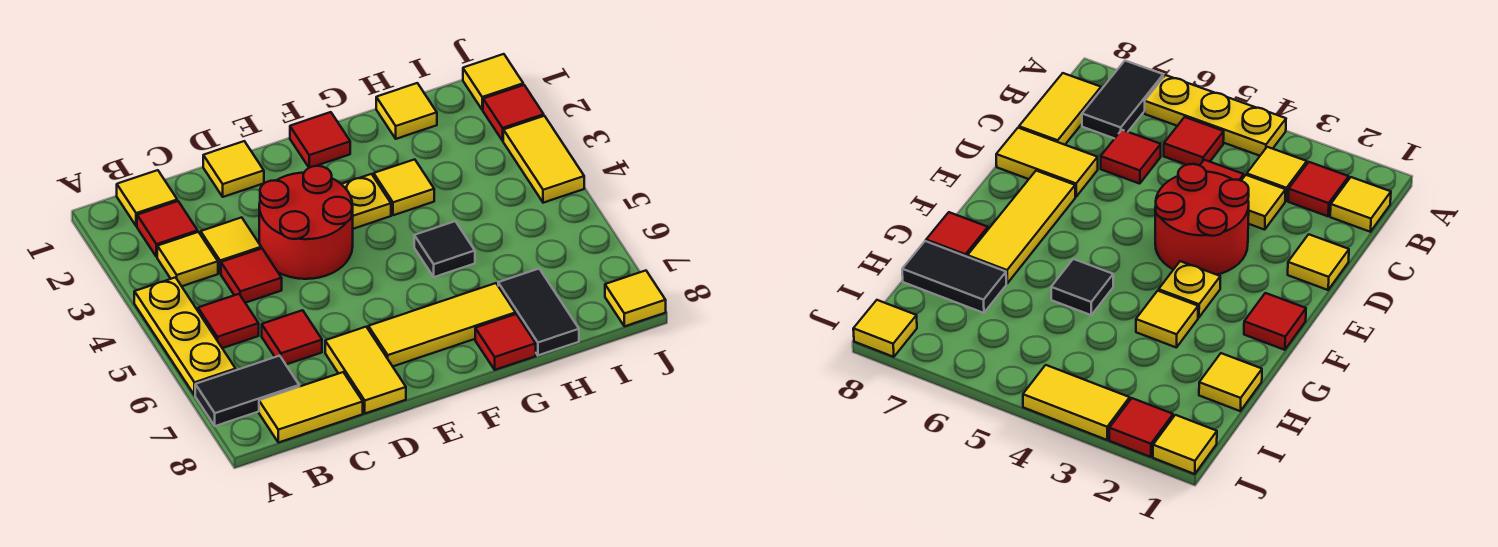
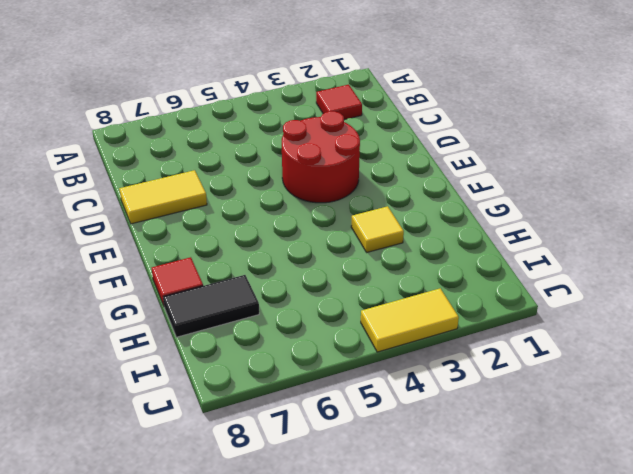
none -> yellow 1x3 plate [134,277,236,395]
none -> black 1x2 tile [195,356,299,426]
none -> yellow 1x1 tile [117,170,177,226]

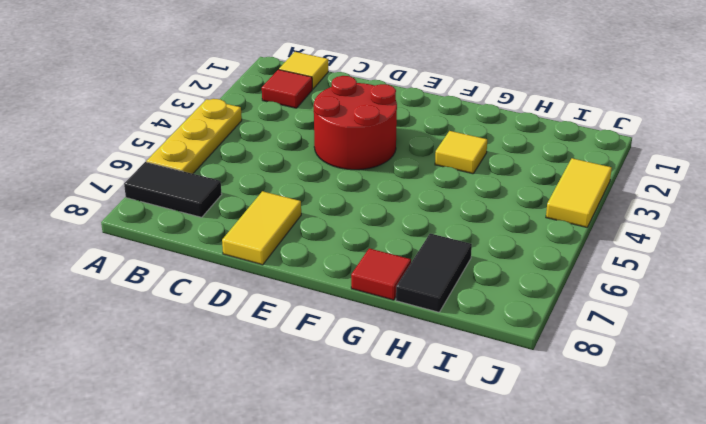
none -> yellow 1x1 tile [157,232,218,286]
none -> red 1x1 tile [198,294,259,348]
none -> yellow 1x2 tile [259,372,363,443]

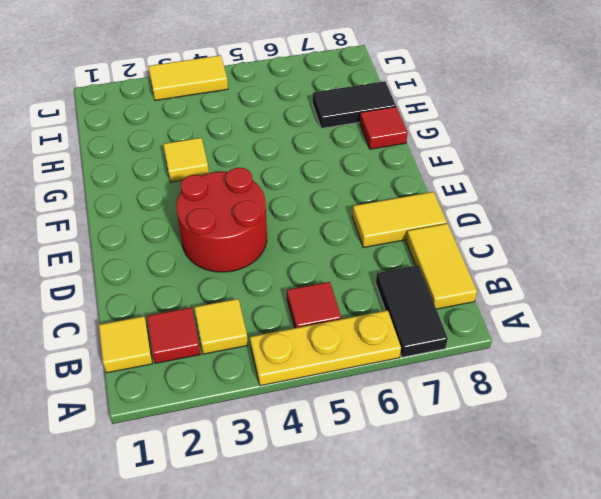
none -> yellow 1x1 tile [201,217,261,273]
none -> red 1x1 tile [221,248,282,303]
none -> red 1x1 tile [262,310,322,364]

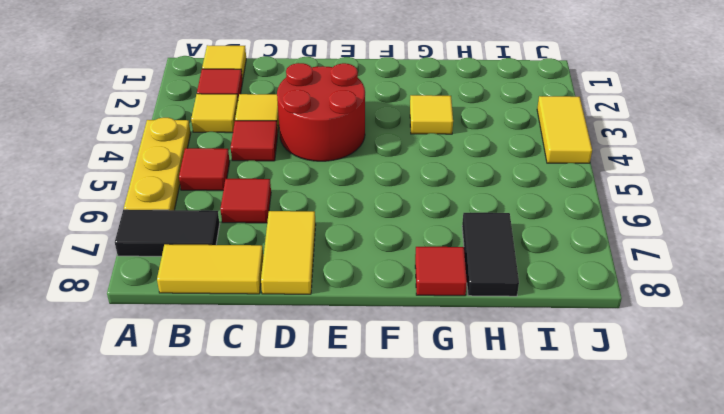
none -> yellow 1x1 tile [203,141,264,197]
none -> yellow 1x3 tile [368,283,515,366]
none -> red 1x1 tile [290,112,350,168]

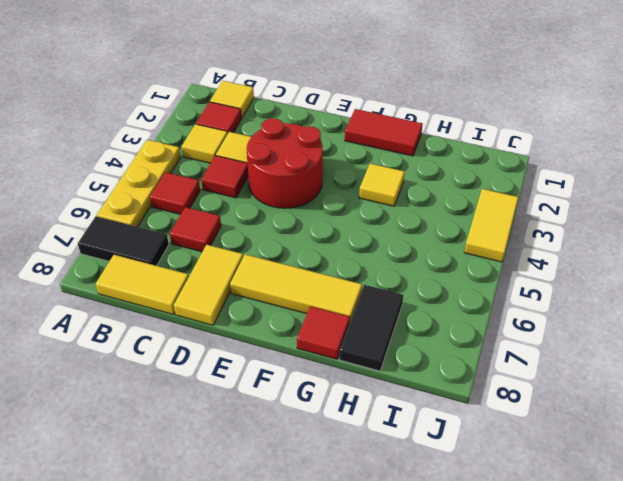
red 1x2 tile [345,109,423,156] -> red 1x1 tile [290,112,350,168]
none -> yellow 1x1 tile [203,141,264,197]
none -> yellow 1x1 plate [342,174,391,229]
none -> black 1x1 tile [414,221,475,277]

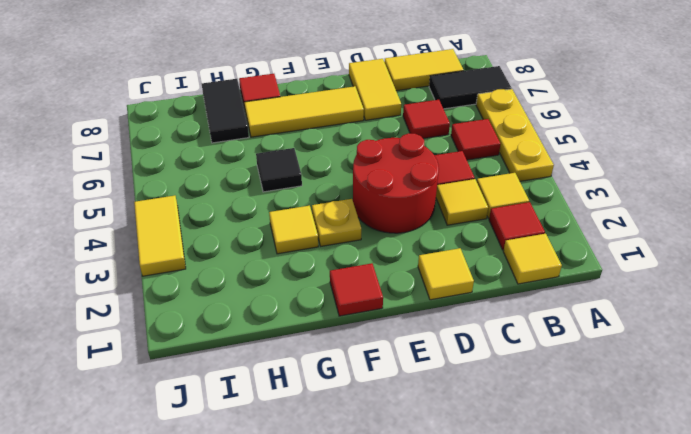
none -> yellow 1x1 tile [376,83,437,139]
none -> yellow 1x1 tile [463,54,523,110]
none -> red 1x1 tile [483,85,544,141]

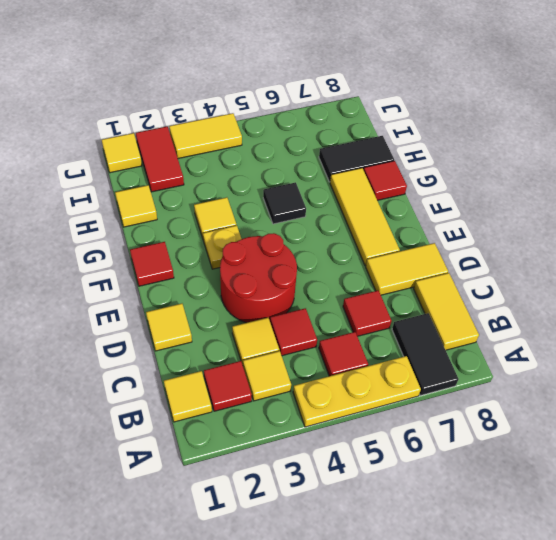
red 1x2 tile [136,127,184,192] -> red 1x1 tile [483,85,544,141]
none -> yellow 1x1 tile [605,271,666,326]

